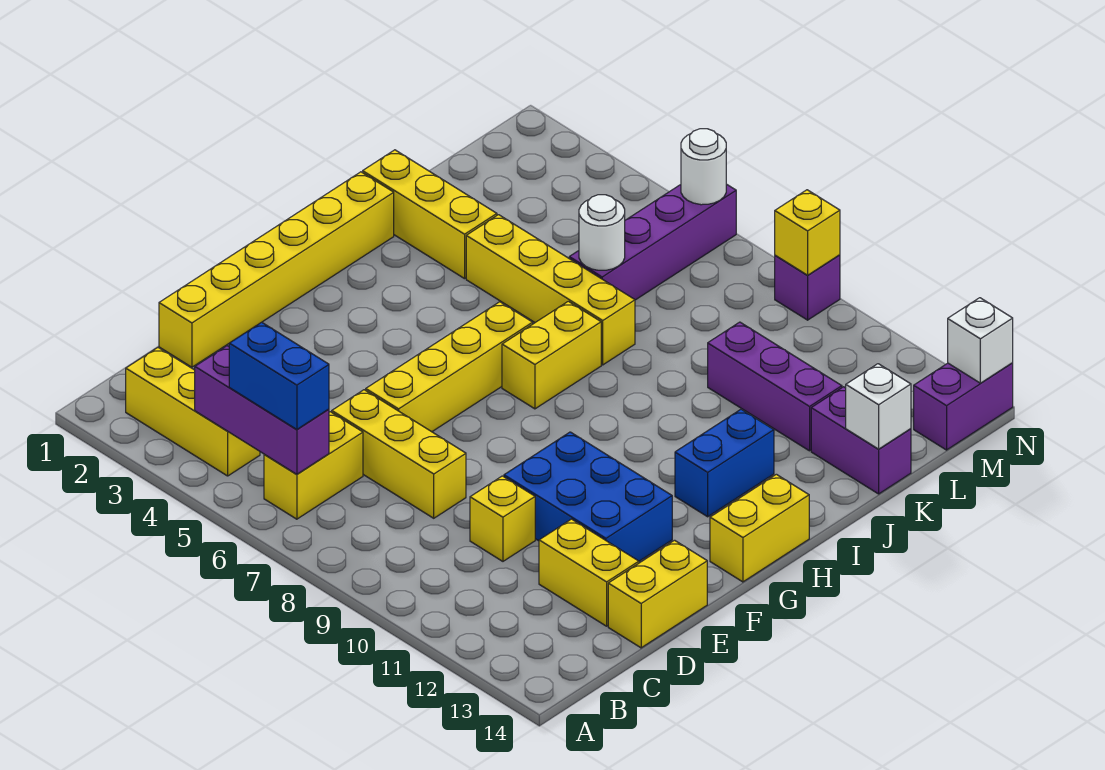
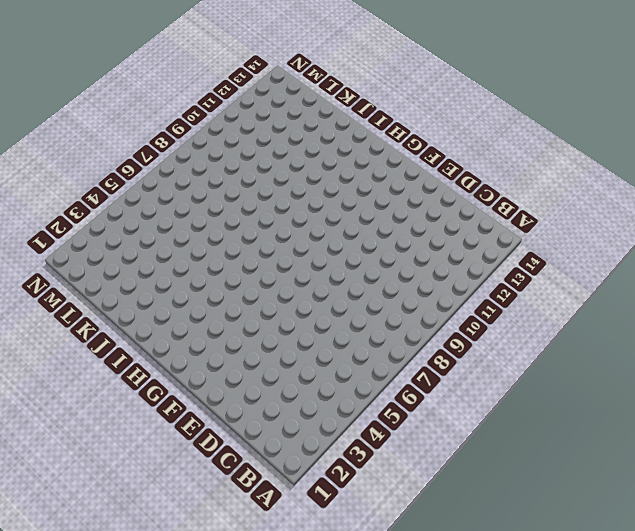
none -> yellow 1x3 brick [126,348,260,476]
none -> yellow 1x2 brick [264,412,363,519]
none -> yellow 1x6 brick [159,172,394,367]

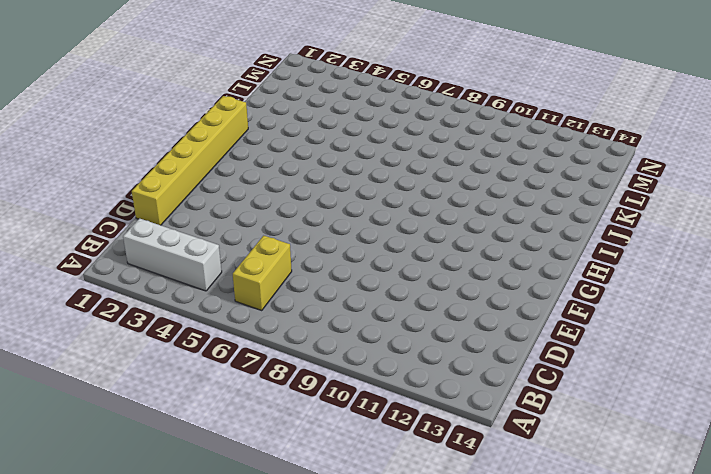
white 1x3 brick [123,218,222,291] -> yellow 1x3 brick [126,348,260,476]
none -> yellow 1x3 brick [332,390,466,518]
none -> yellow 1x1 brick [470,476,535,561]
none -> yellow 1x2 brick [539,519,639,626]

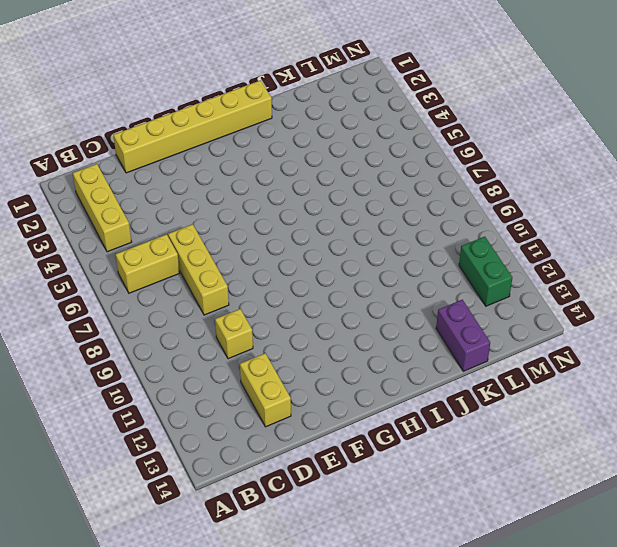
green 1x2 brick [459,237,512,306] -> none
none -> yellow 1x2 brick [608,540,707,648]
none -> yellow 1x4 brick [366,302,533,432]
none -> blue 2x3 brick [504,432,672,561]

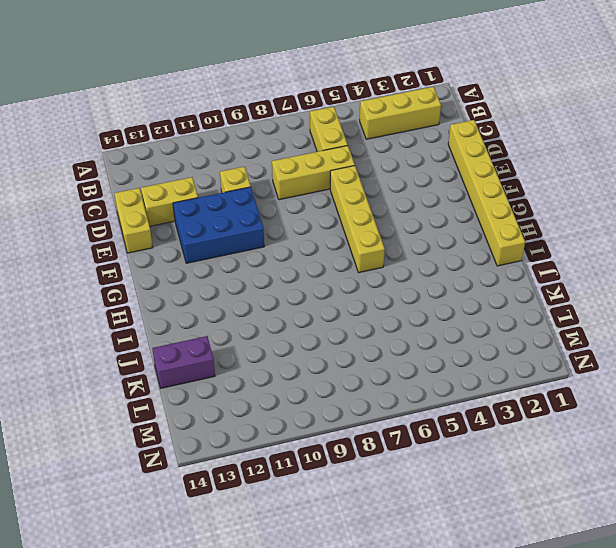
none -> yellow 1x2 brick [710,474,809,582]
none -> yellow 1x2 brick [502,301,601,409]
none -> blue 1x2 brick [675,409,774,517]

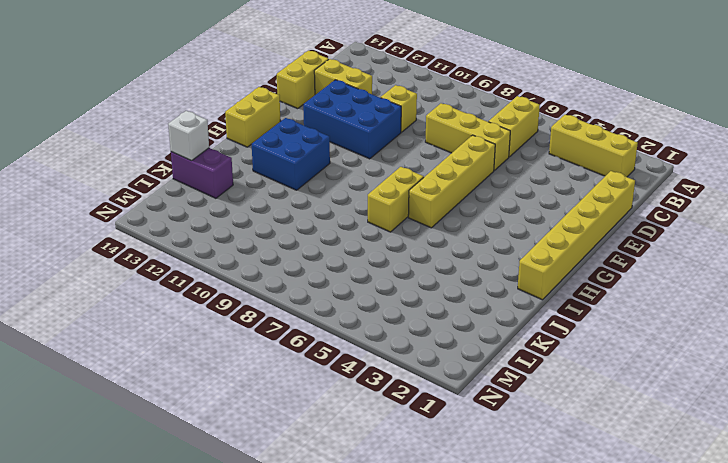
blue 2x2 brick [252,118,330,190] -> blue 1x2 brick [675,409,774,517]
none -> yellow 1x3 brick [363,150,497,279]
none -> yellow 1x4 brick [466,215,635,365]
none -> purple 1x4 brick [569,184,736,300]

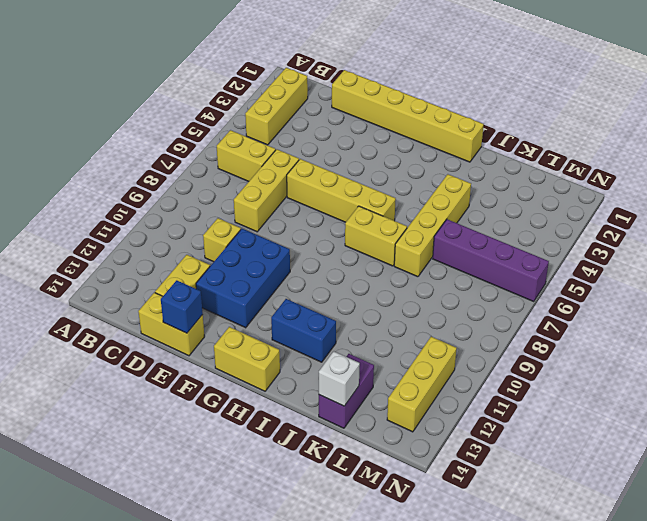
blue 1x1 brick [161,280,203,333] -> none
yellow 1x3 brick [387,337,457,432] -> yellow 1x3 brick moved to [363,150,497,279]
none -> purple 1x3 brick [708,322,842,451]
none -> purple 1x2 brick [914,363,1013,450]
none -> purple 1x1 brick [775,255,840,320]

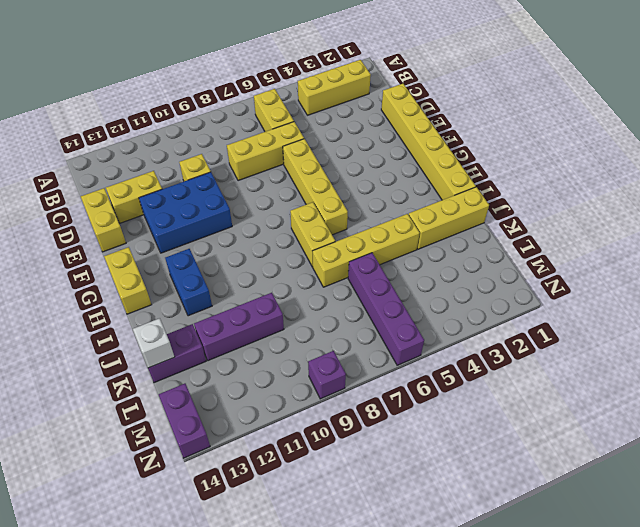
none -> purple 1x3 brick [195,346,329,474]
none -> white 1x1 round brick [579,195,625,270]
none -> white 1x1 round brick [681,129,726,205]

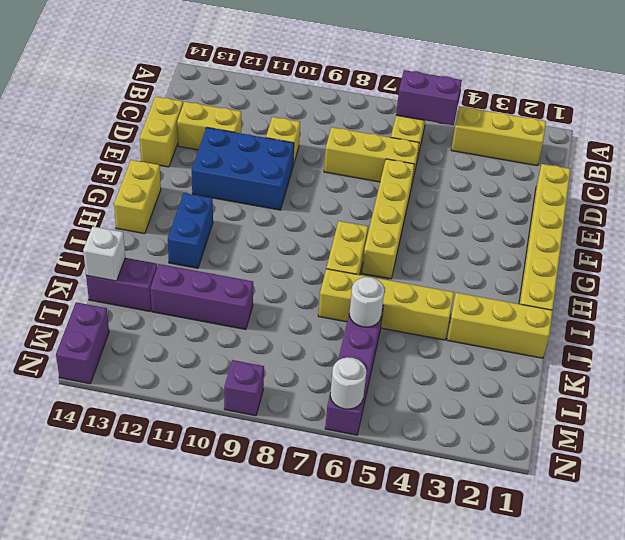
purple 1x2 brick [396,70,462,125] -> purple 1x3 brick [195,346,329,474]
none -> yellow 1x1 brick [775,190,840,275]
none -> white 1x1 brick [948,298,1013,383]
none -> blue 1x2 brick [229,322,329,429]

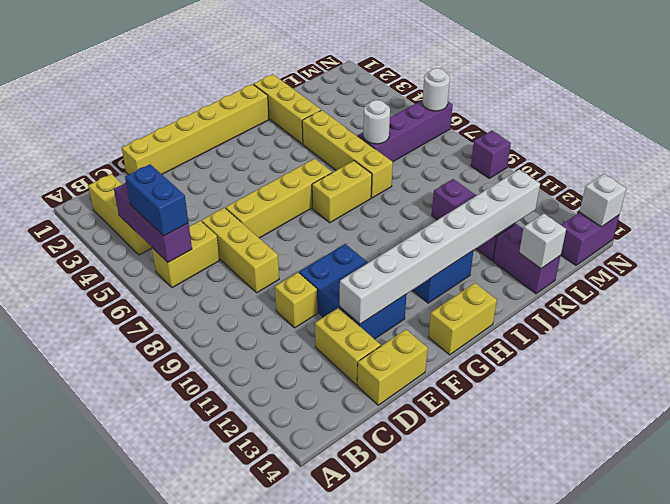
white 1x8 brick [340,169,540,324] -> none
none -> yellow 1x1 brick [775,190,840,275]

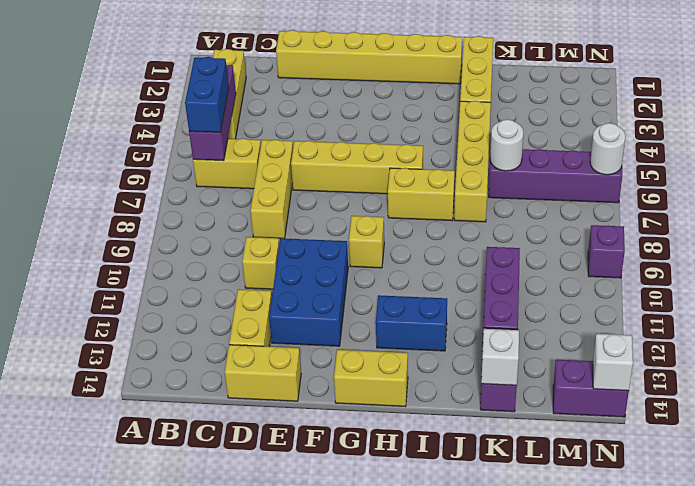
yellow 1x1 brick [349,216,384,268] -> yellow 1x1 brick moved to [775,190,840,275]

